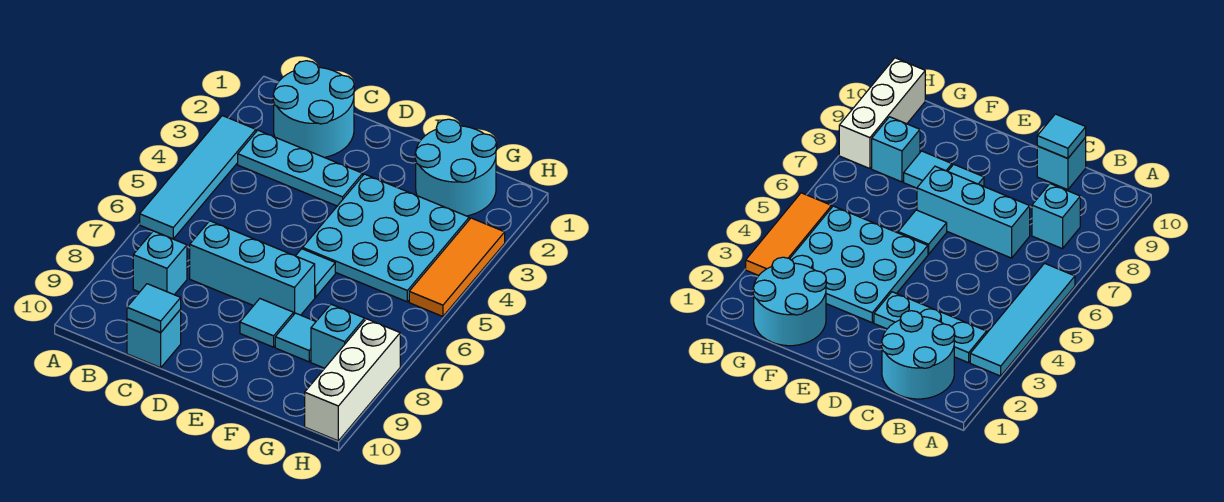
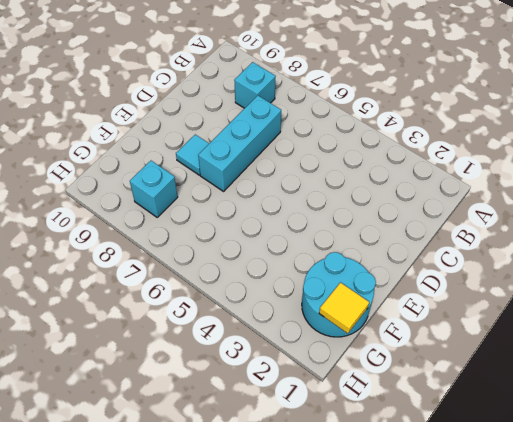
yellow 1x1 tile [319,283,369,333] -> none
none -> cyan 1x4 tile [140,116,256,239]
none -> cyan 2x2 round brick [273,61,354,157]
none -> cyan 1x3 plate [238,130,363,206]

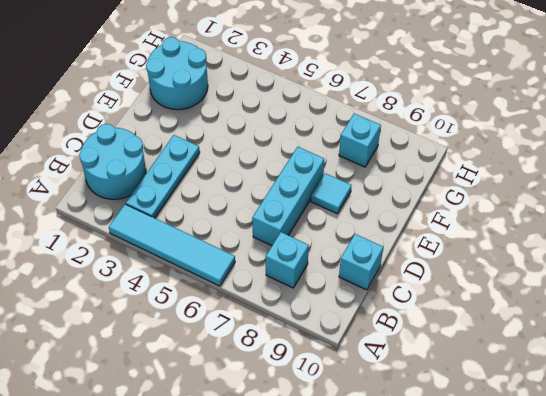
none -> cyan 3x3 plate [303,174,469,302]
none -> cyan 1x1 tile [296,249,335,298]
none -> cyan 1x1 tile [275,313,316,362]

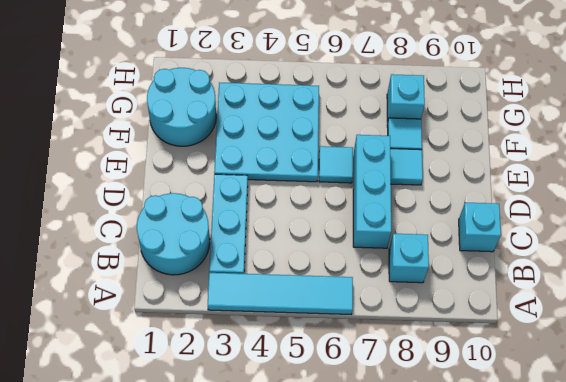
none -> orange 1x3 tile [409,218,505,316]
none -> white 1x3 brick [305,319,400,441]
none -> cyan 1x1 tile [127,284,181,332]

